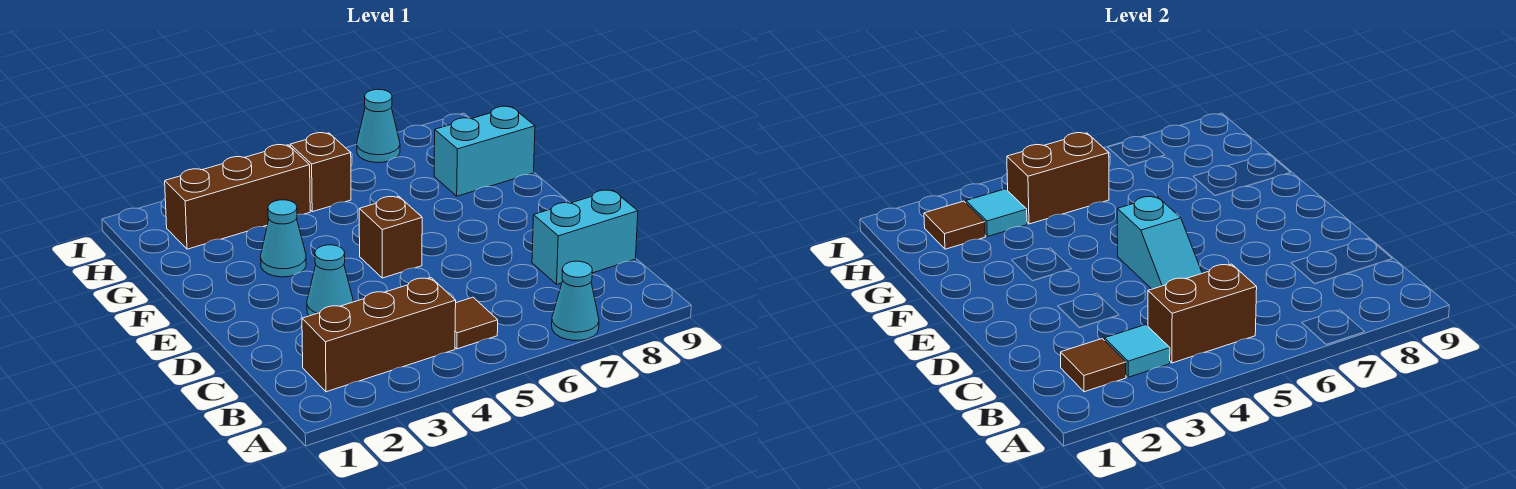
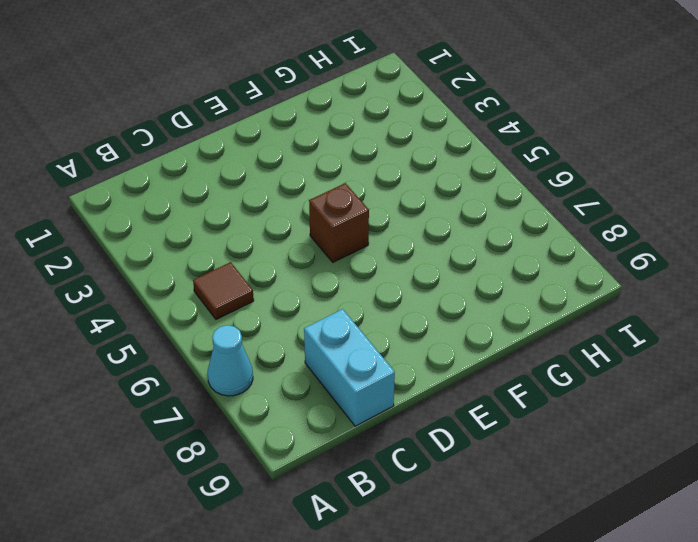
none -> brown 1x3 brick [302,278,456,392]
none -> cyan 1x1 cone [307,245,353,316]
none -> cyan 1x1 cone [261,200,306,277]

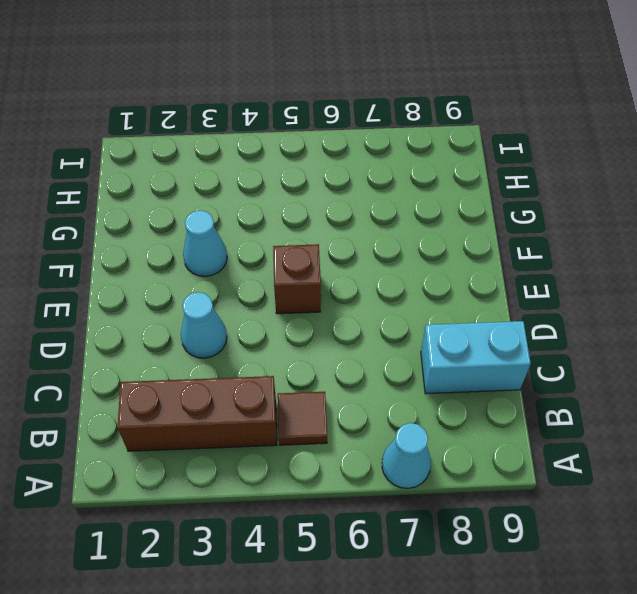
none -> cyan 1x2 brick [434,106,535,196]
none -> brown 1x3 brick [165,145,310,249]
none -> brown 1x1 brick [290,133,351,212]

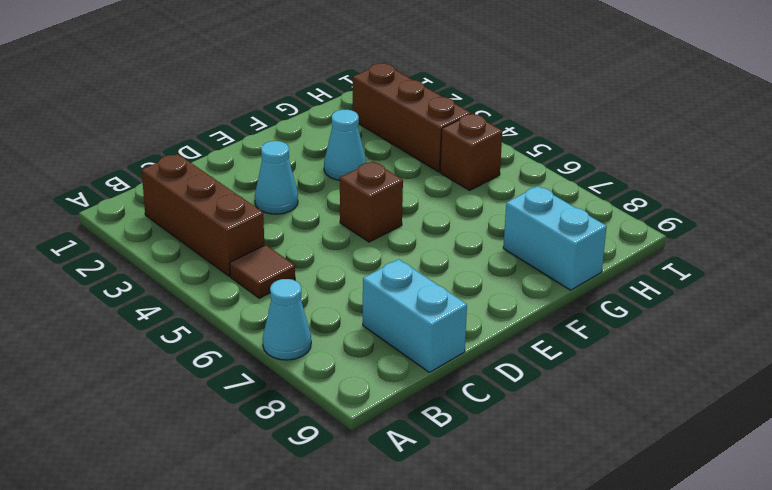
none -> cyan 1x1 cone [357,89,400,163]
none -> brown 1x1 tile [1061,339,1126,392]
none -> cyan 1x1 tile [1105,325,1170,377]

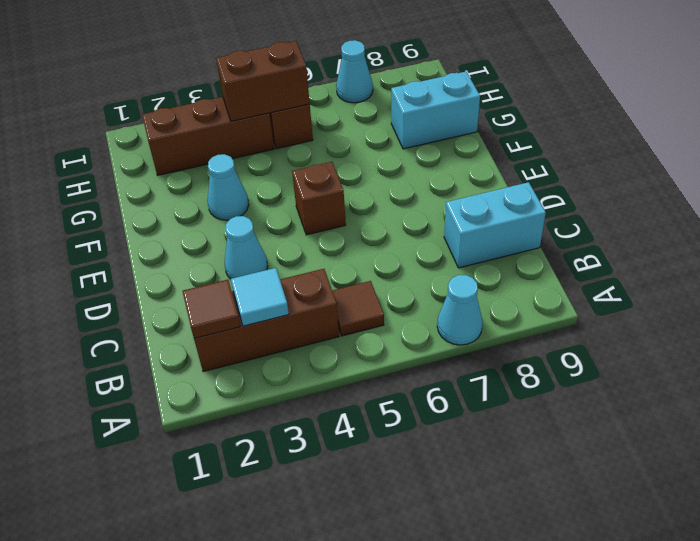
none -> brown 1x2 brick [1148,264,1257,363]
none -> cyan 1x2 slope [1117,197,1202,289]
none -> brown 1x1 tile [924,201,986,249]

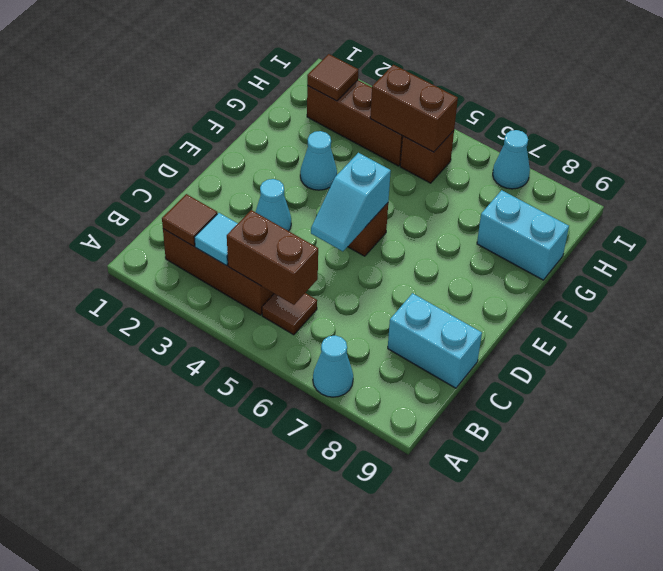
none -> cyan 1x1 tile [966,189,1027,237]

